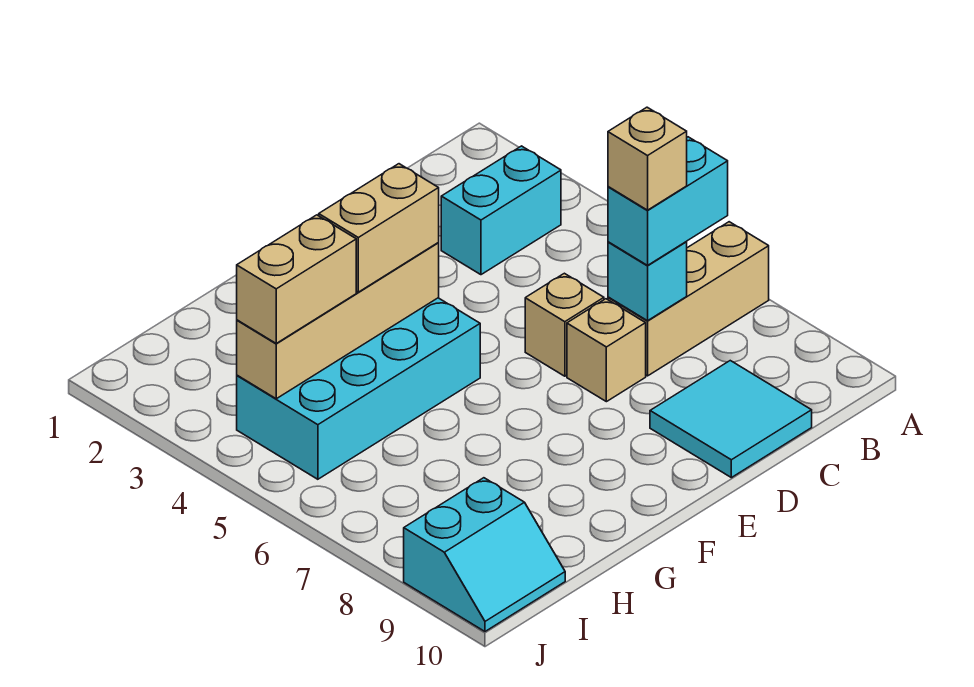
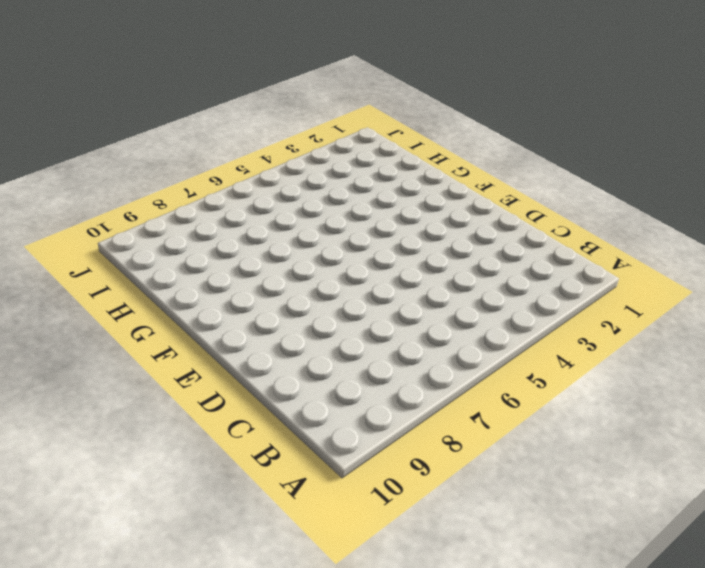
none -> tan 1x3 brick [608,222,769,376]
none -> cyan 1x2 brick [441,146,561,275]
none -> cyan 2x2 tile [650,361,812,478]

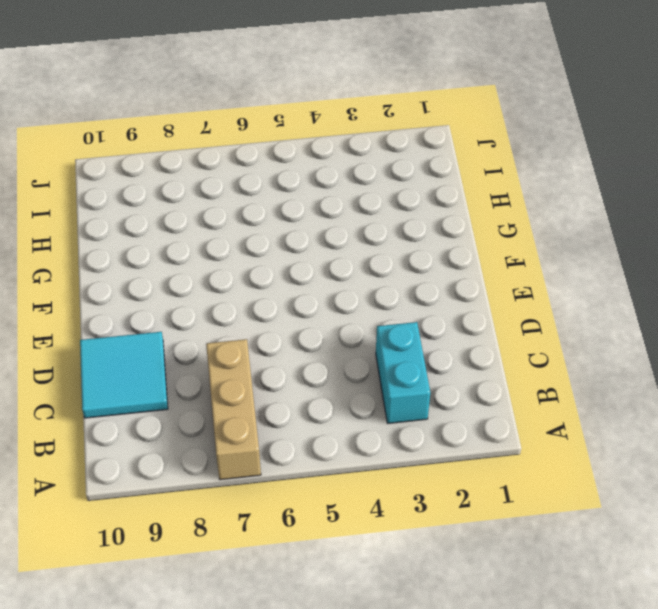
none -> tan 1x1 brick [525,273,604,376]
none -> tan 1x1 brick [567,299,646,402]
none -> cyan 2x4 brick [237,298,480,479]

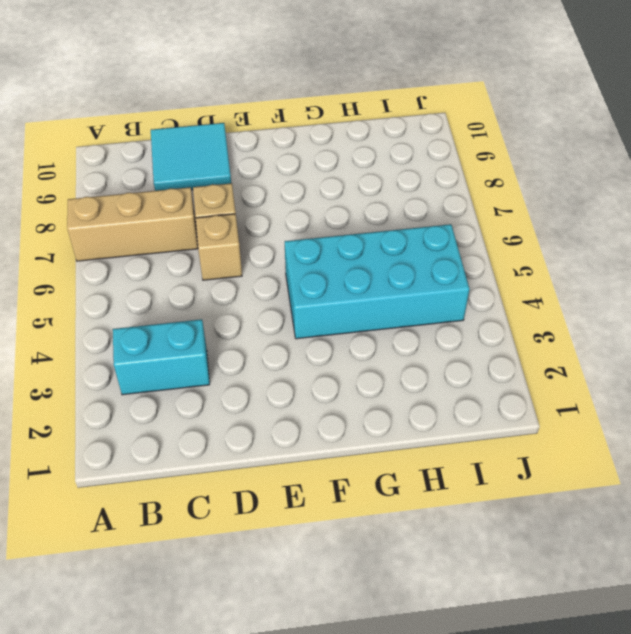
none -> cyan 2x2 slope [404,478,565,631]
none -> cyan 1x1 brick [608,242,687,321]
none -> tan 1x4 brick [237,243,439,399]

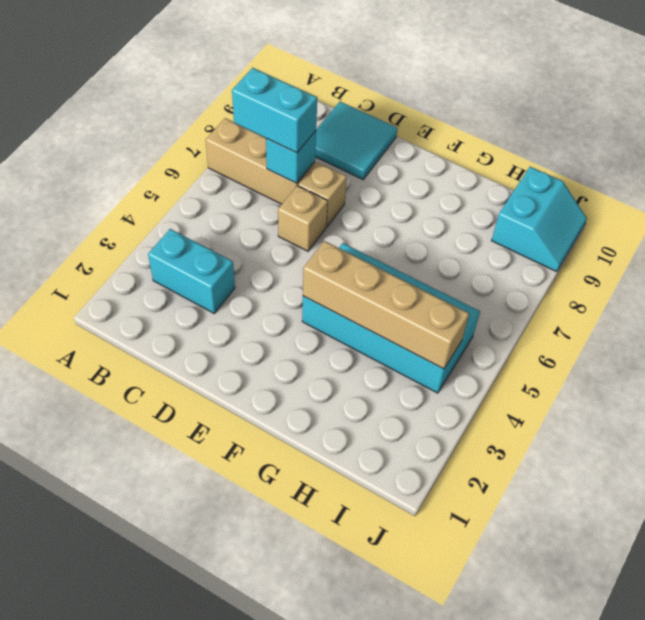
cyan 2x2 slope [492,167,587,272] -> cyan 2x2 slope turned to [404,478,565,631]
none -> tan 1x2 brick [319,164,439,292]
none -> tan 1x2 brick [237,215,356,343]
none -> tan 1x1 brick [608,107,687,210]

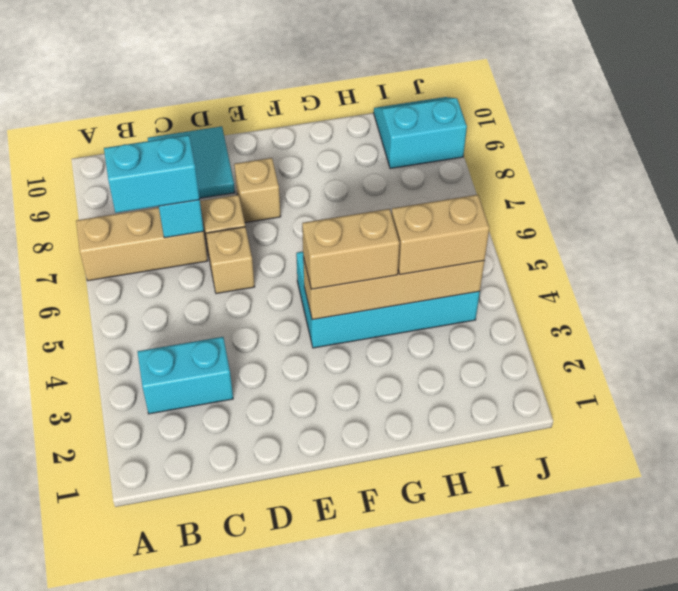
tan 1x1 brick [234,158,281,223] -> tan 1x1 brick moved to [608,107,687,210]

